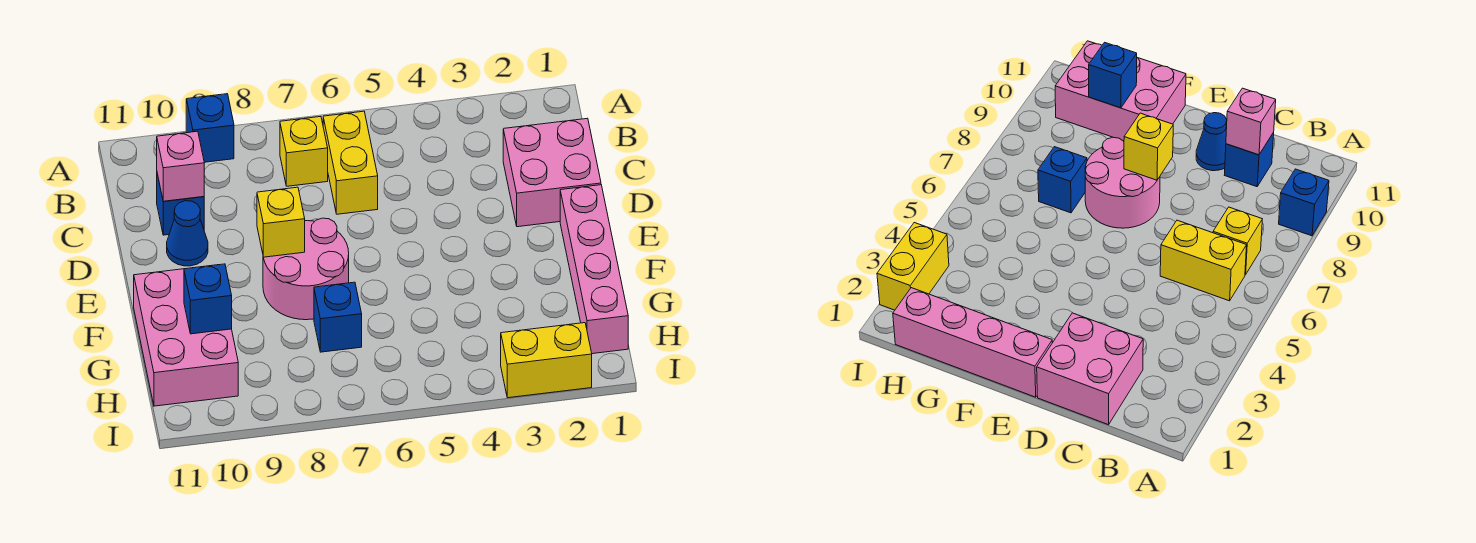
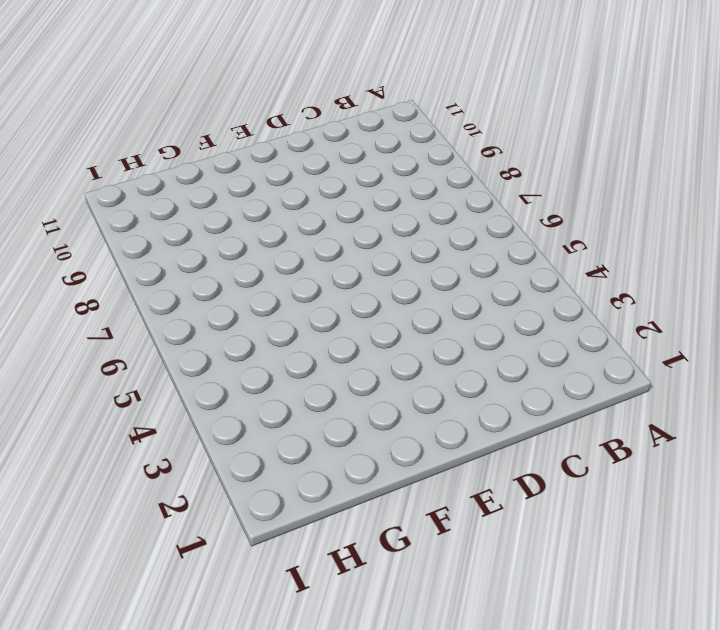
none -> blue 1x1 brick [186,94,234,162]
none -> yellow 1x2 brick [323,111,378,214]
none -> yellow 1x1 brick [280,117,328,186]

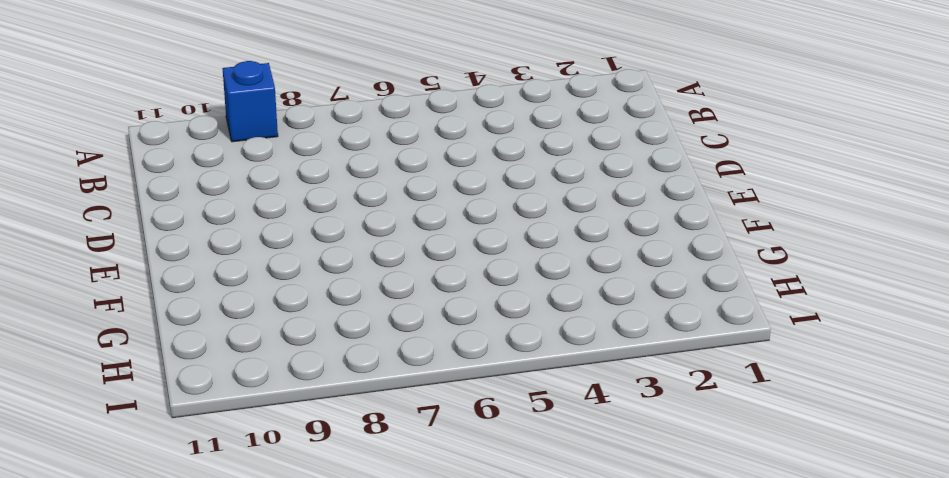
none -> yellow 1x2 brick [323,111,378,214]
none -> yellow 1x1 brick [280,117,328,186]
none -> pink 2x2 brick [503,118,601,227]

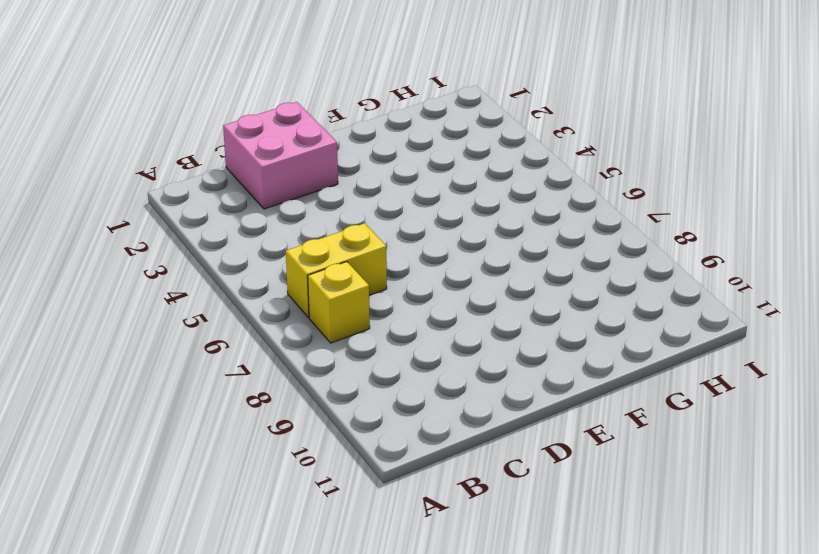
none -> blue 1x1 brick [186,94,234,162]
none -> blue 1x1 brick [157,174,204,235]
none -> blue 1x1 cone [167,201,208,266]

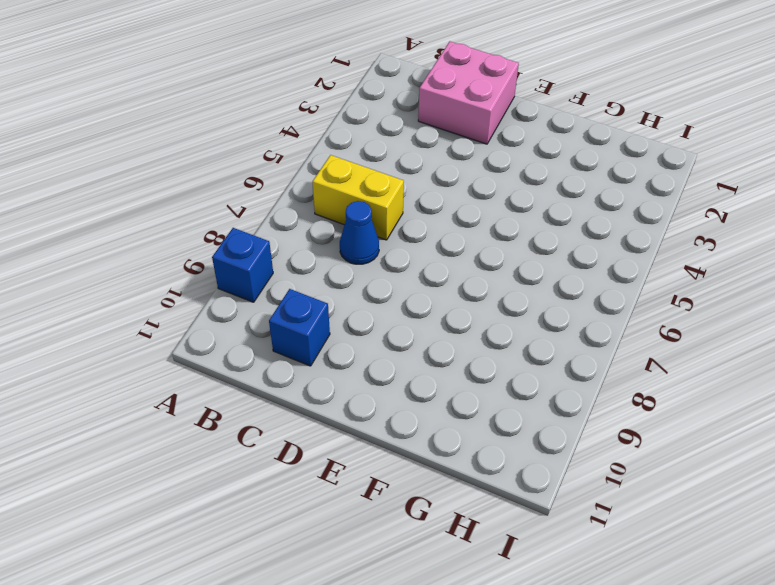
blue 1x1 cone [340,201,379,264] -> blue 1x1 cone moved to [167,201,208,266]
none -> yellow 1x1 brick [280,117,328,186]
none -> pink 1x4 brick [560,185,628,354]
none -> pink 2x2 round brick [263,218,349,320]

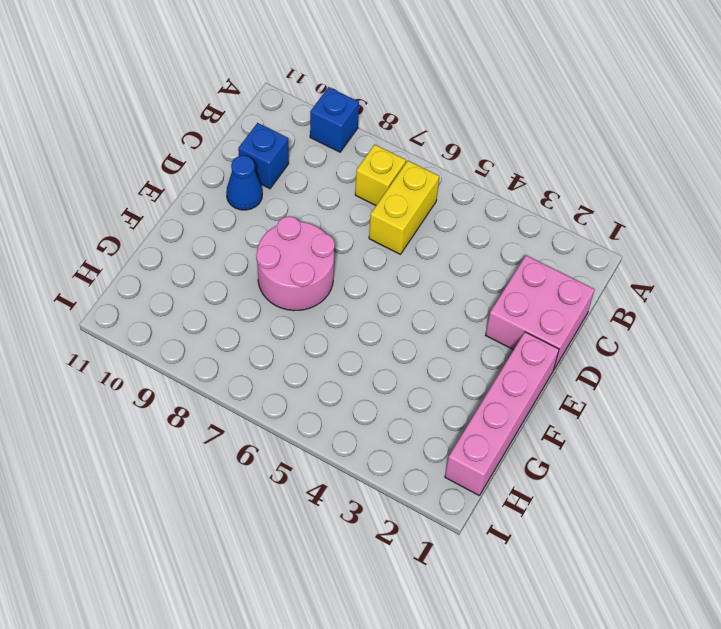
none -> pink 2x3 brick [134,269,238,406]
none -> blue 1x1 brick [314,282,362,352]
none -> yellow 1x2 brick [501,323,592,398]

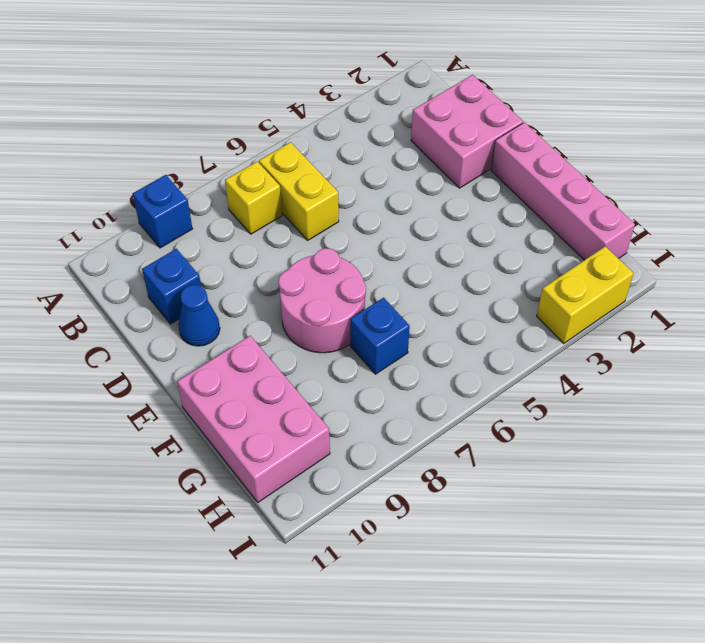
none -> pink 1x1 brick [157,131,204,201]
none -> yellow 1x1 brick [257,187,305,257]
none -> blue 1x1 brick [184,264,232,334]

